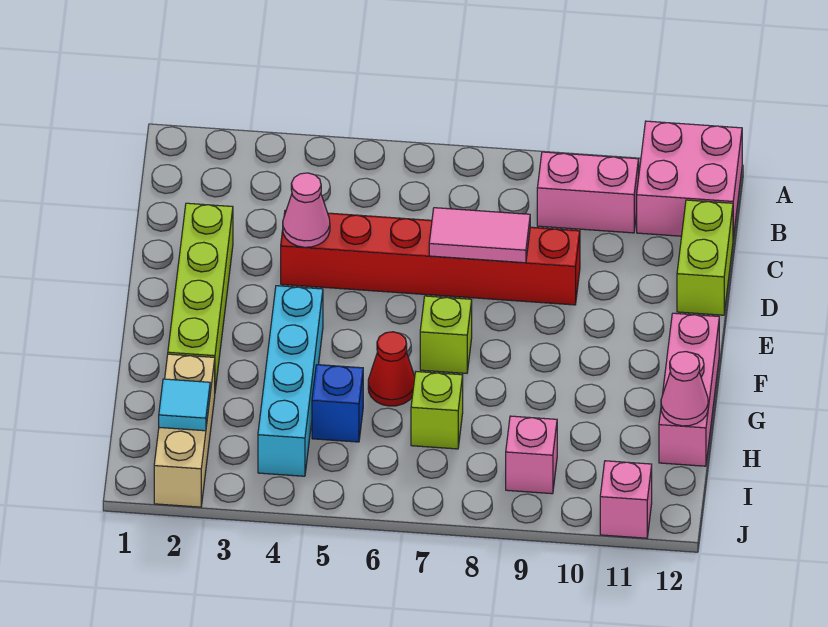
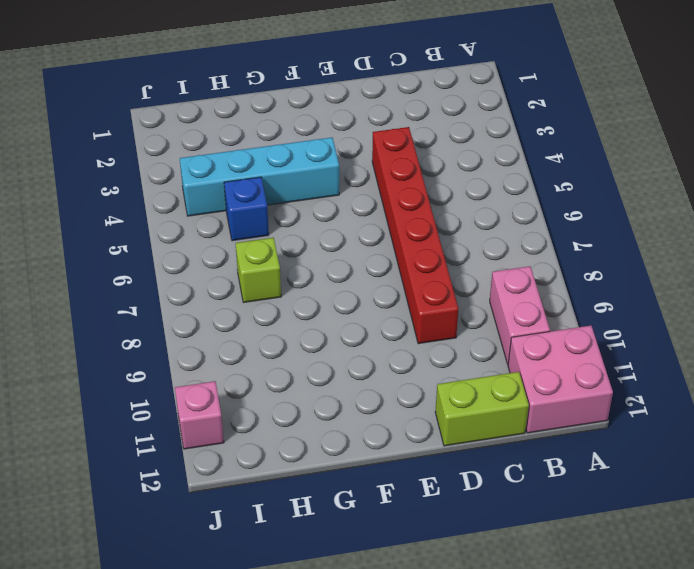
none -> lime 1x4 brick [168,203,233,390]
none -> lime 1x1 brick [420,296,472,373]
none -> pink 1x3 brick [659,313,719,466]

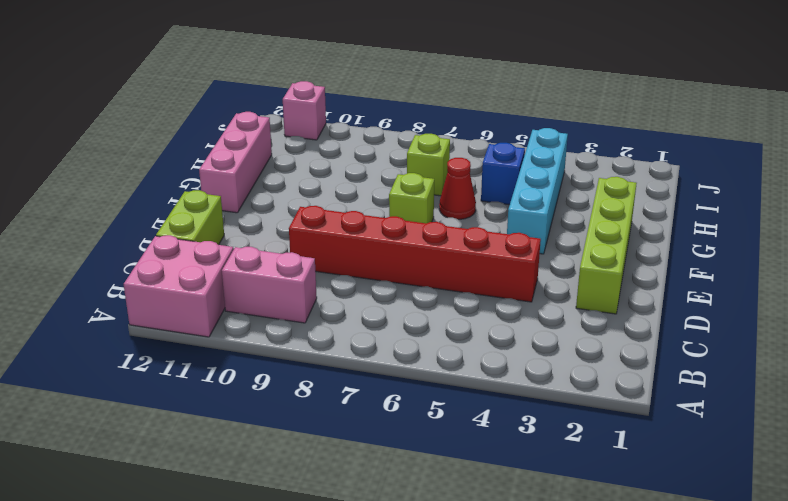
none -> tan 1x3 brick [154,354,215,507]
none -> pink 1x1 brick [506,416,557,494]
none -> pink 1x1 cone [283,173,330,247]

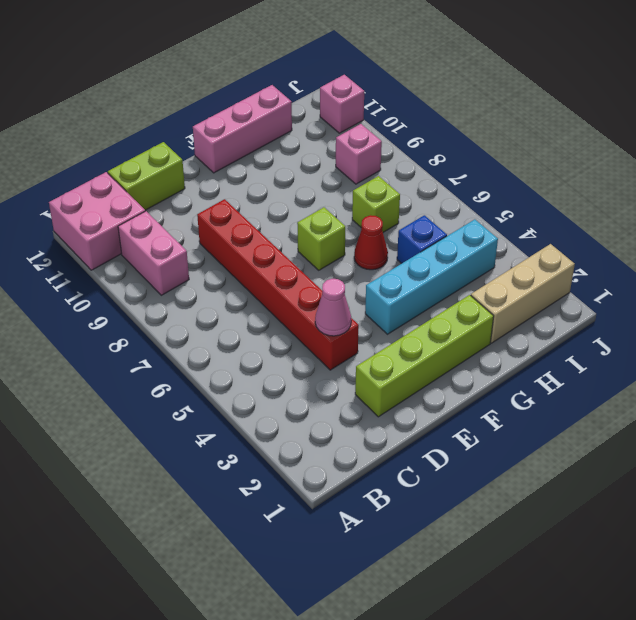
none -> pink 1x2 tile [429,208,530,263]
none -> pink 1x1 cone [661,352,708,426]
none -> cyan 1x1 tile [159,379,210,431]

